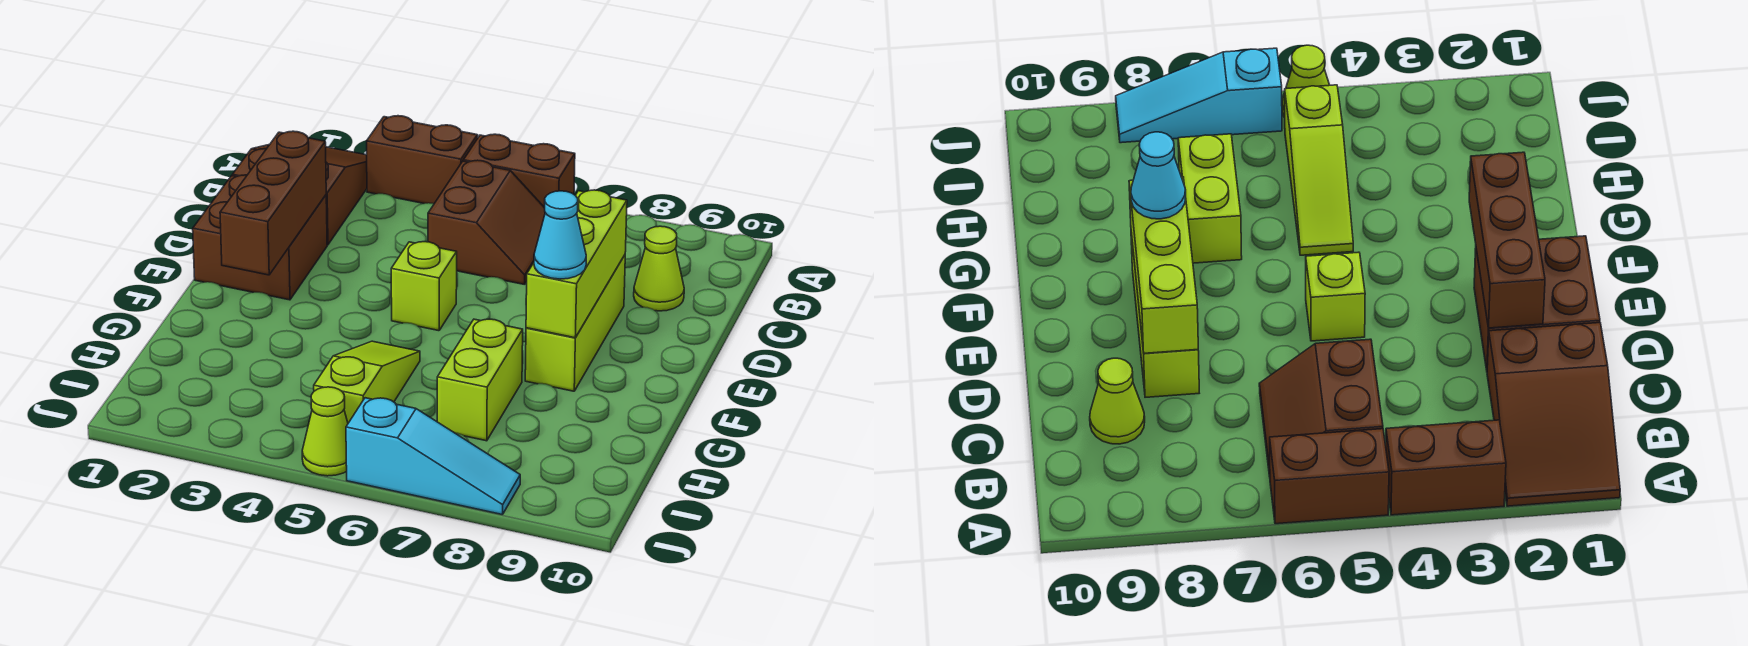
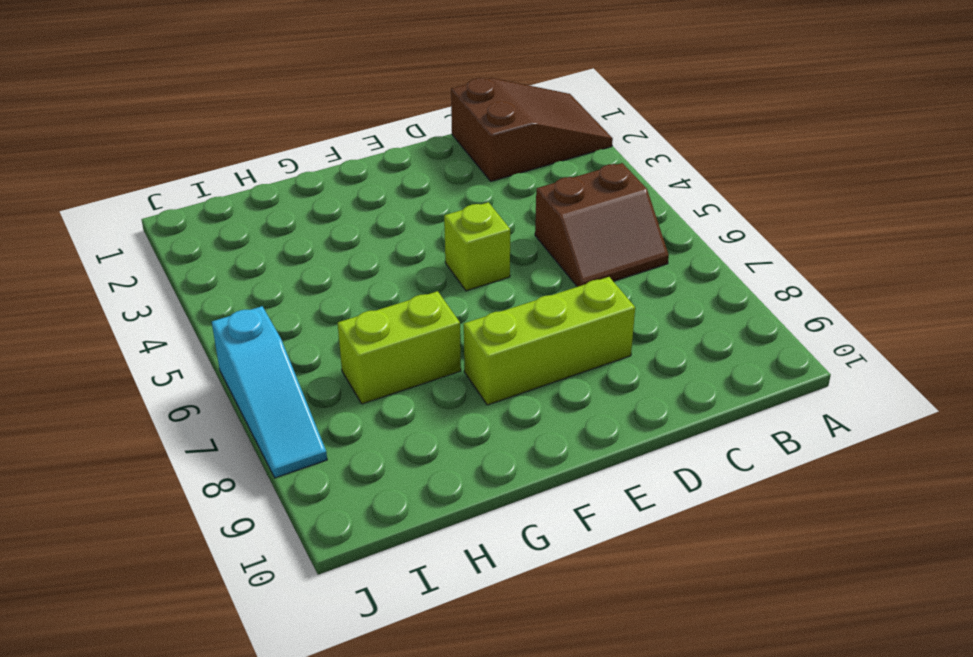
none -> brown 1x2 brick [367,116,478,204]
none -> brown 1x2 brick [463,134,575,208]
none -> lime 1x1 cone [634,226,684,311]

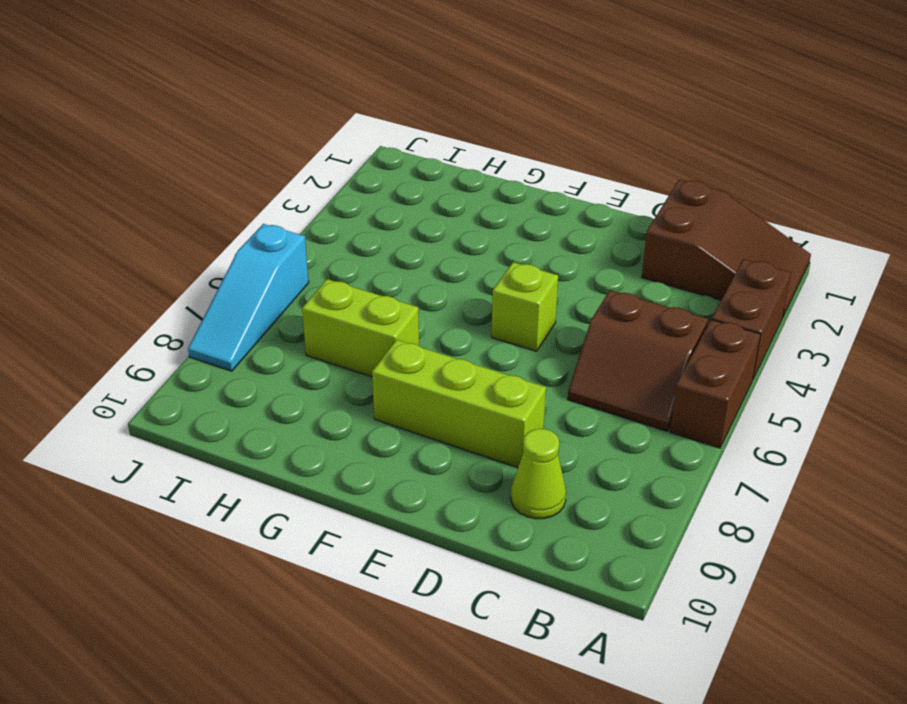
none -> brown 2x2 brick [193,175,327,300]
none -> lime 1x3 slope [314,341,420,423]
none -> lime 1x1 cone [302,387,348,476]

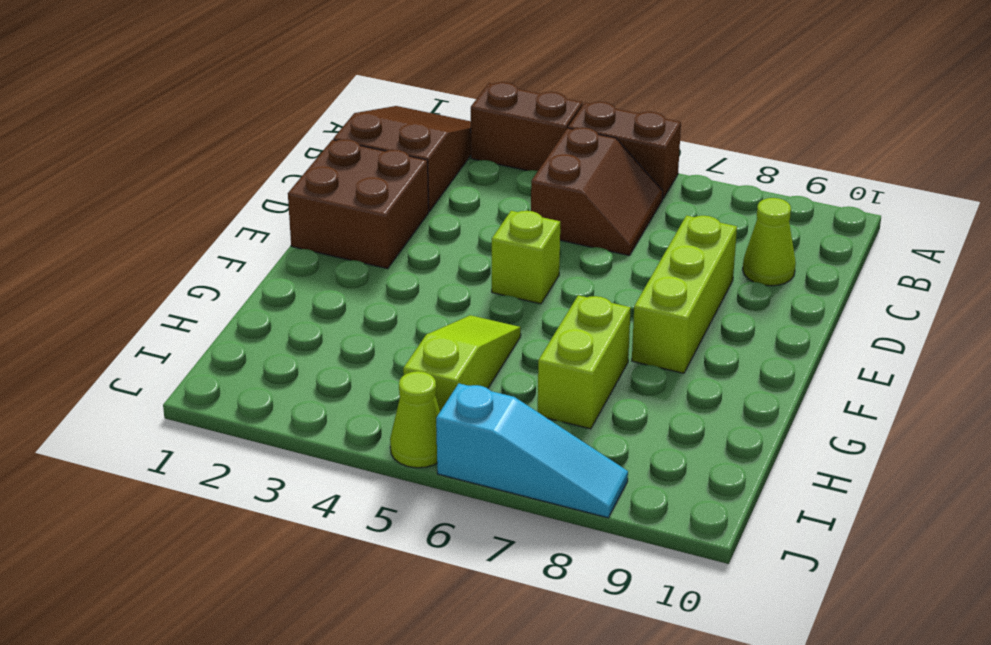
none -> brown 1x3 brick [220,131,326,275]
none -> lime 1x3 brick [526,190,627,338]
none -> cyan 1x1 cone [534,191,586,279]

